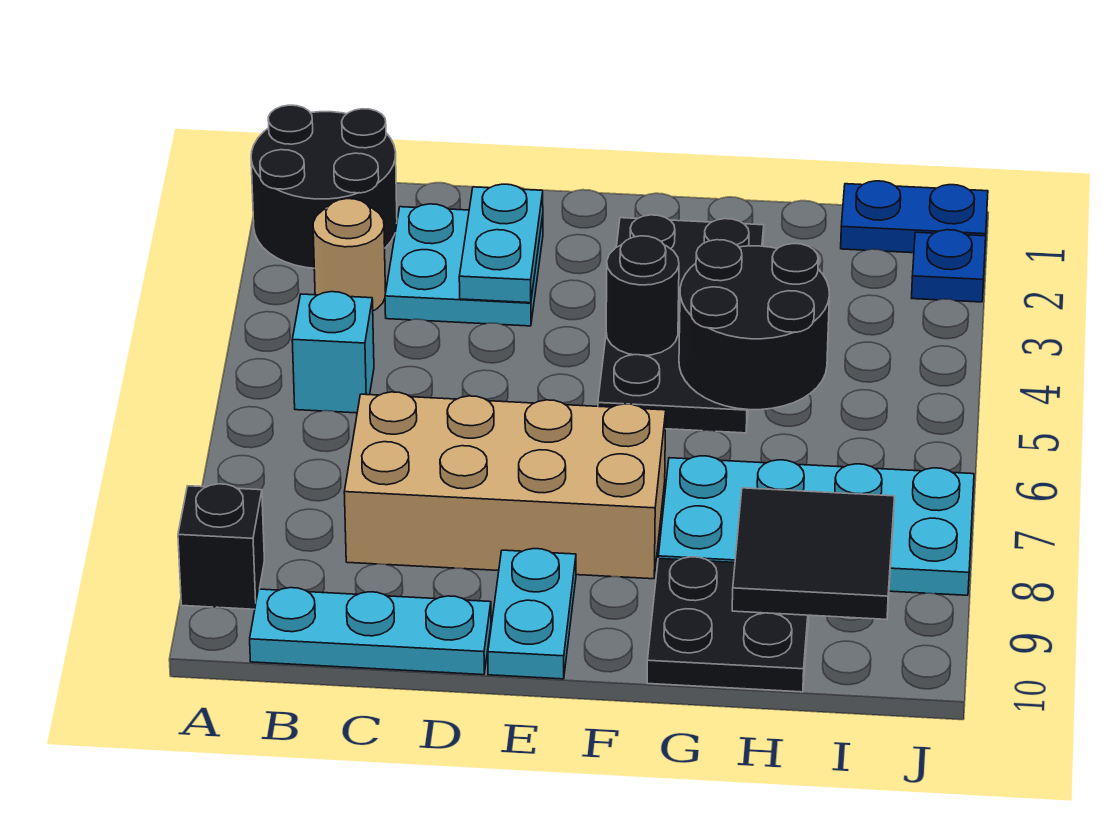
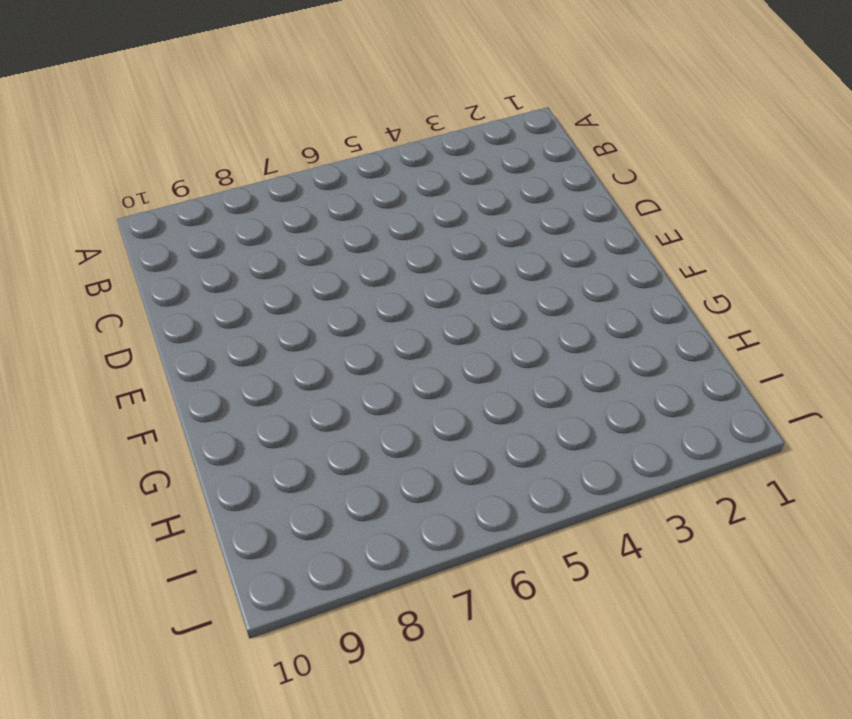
none -> black 2x2 round brick [251,105,397,268]
none -> black 1x1 brick [178,484,264,609]
none -> tan 1x1 round brick [313,199,386,311]

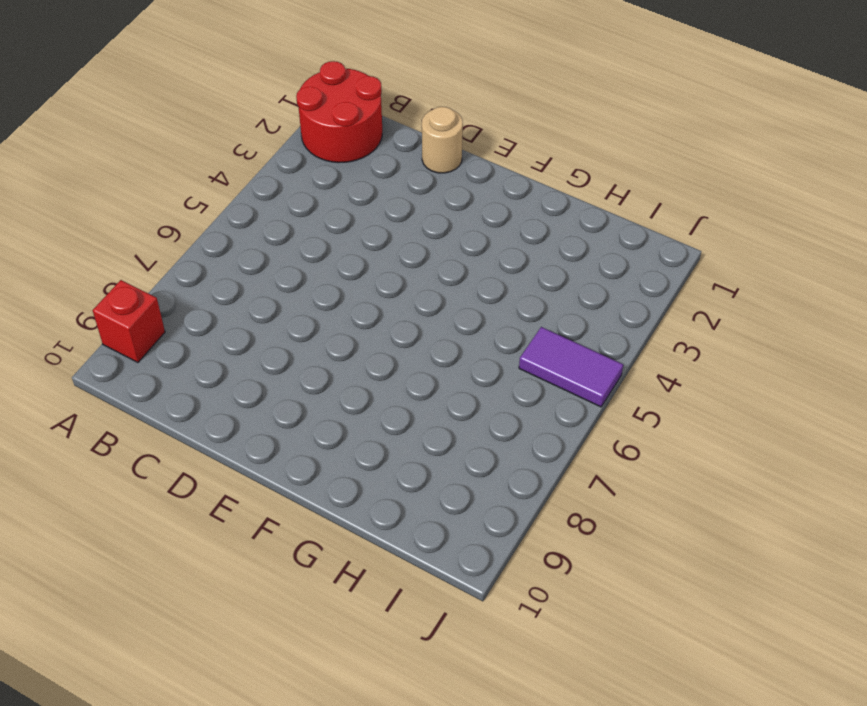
red 2x2 round brick [296,61,382,163] -> black 2x2 round brick [251,105,397,268]
red 1x1 brick [93,280,165,362] -> black 1x1 brick [178,484,264,609]
tan 1x1 round brick [422,107,463,173] -> tan 1x1 round brick moved to [313,199,386,311]
purple 1x2 tile [519,327,623,407] -> none
none -> cyan 1x1 brick [292,292,374,413]
none -> cyan 1x3 plate [250,588,491,675]
none -> cyan 2x2 plate [385,204,543,326]

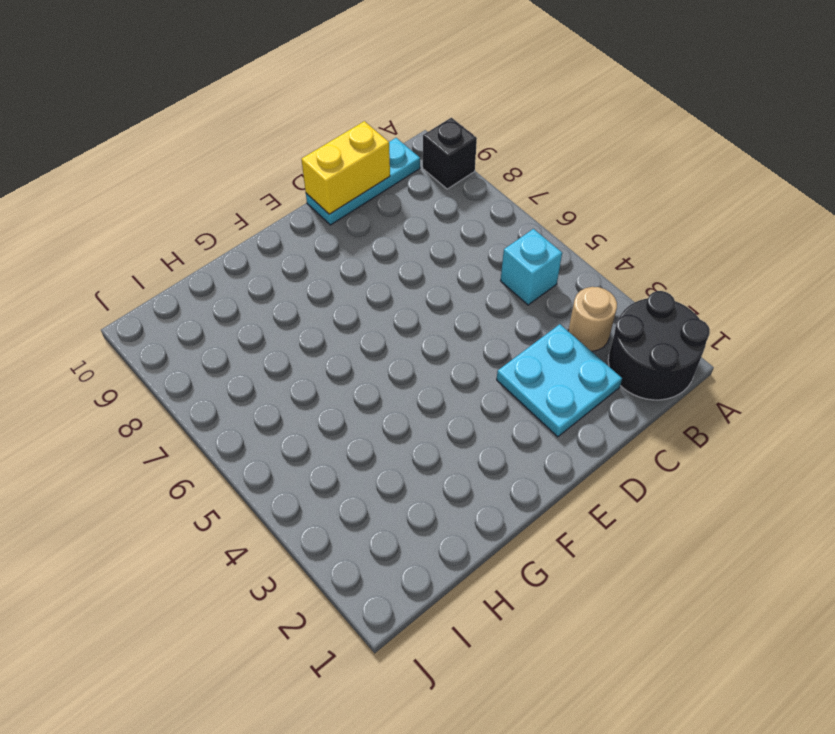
yellow 1x2 brick [301,121,390,214] -> none
none -> tan 2x4 brick [344,392,666,579]
none -> cyan 1x2 plate [488,549,576,679]
none -> black 2x4 plate [598,215,764,433]

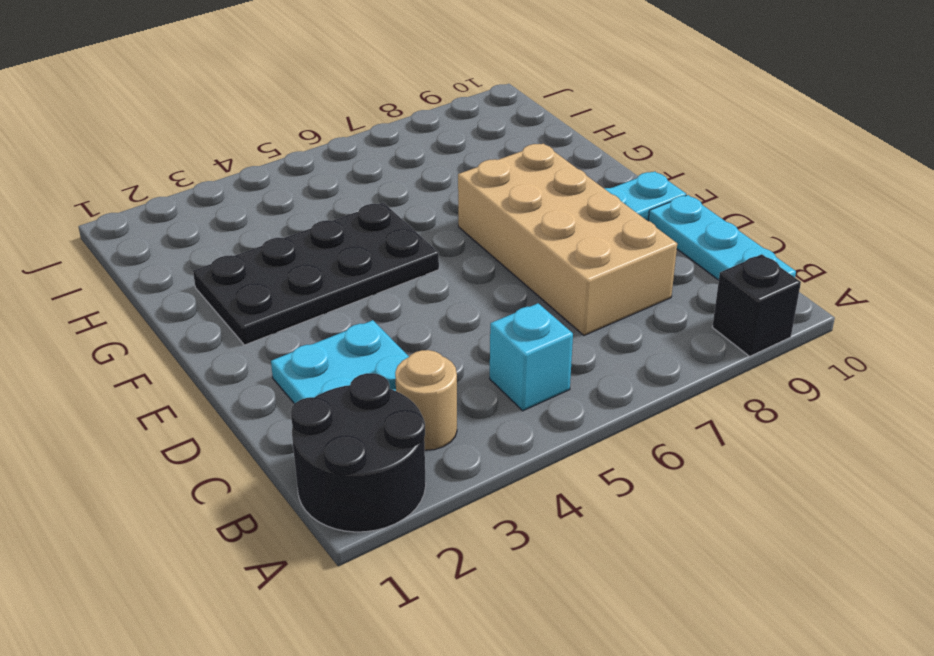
none -> cyan 2x4 plate [658,456,974,595]
none -> black 2x2 plate [647,557,809,692]
none -> blue 1x2 plate [841,181,988,253]

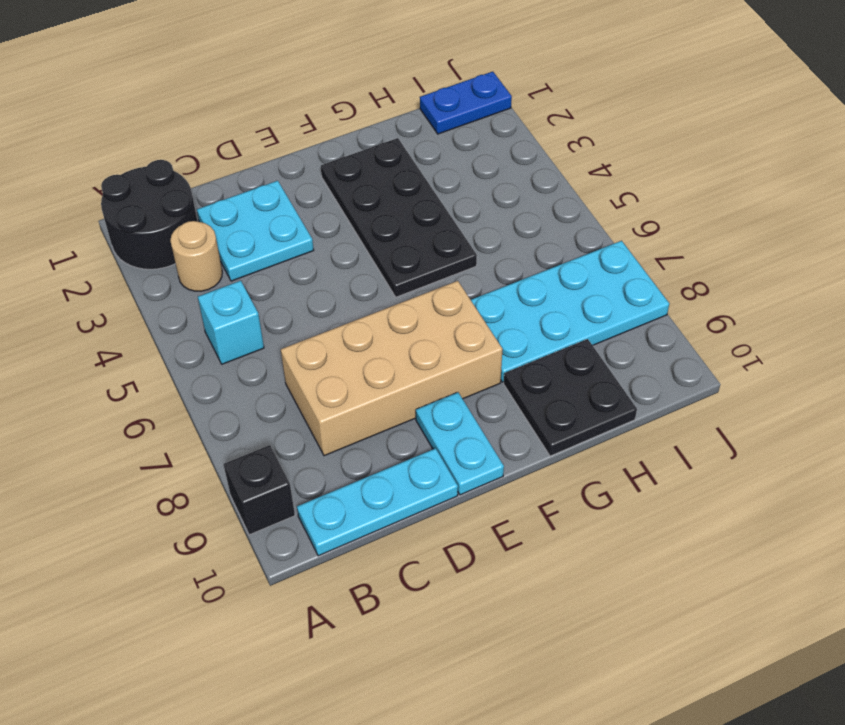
none -> blue 1x1 plate [912,230,986,302]
none -> cyan 1x2 plate [459,184,543,303]
none -> black 1x1 round brick [606,236,679,355]

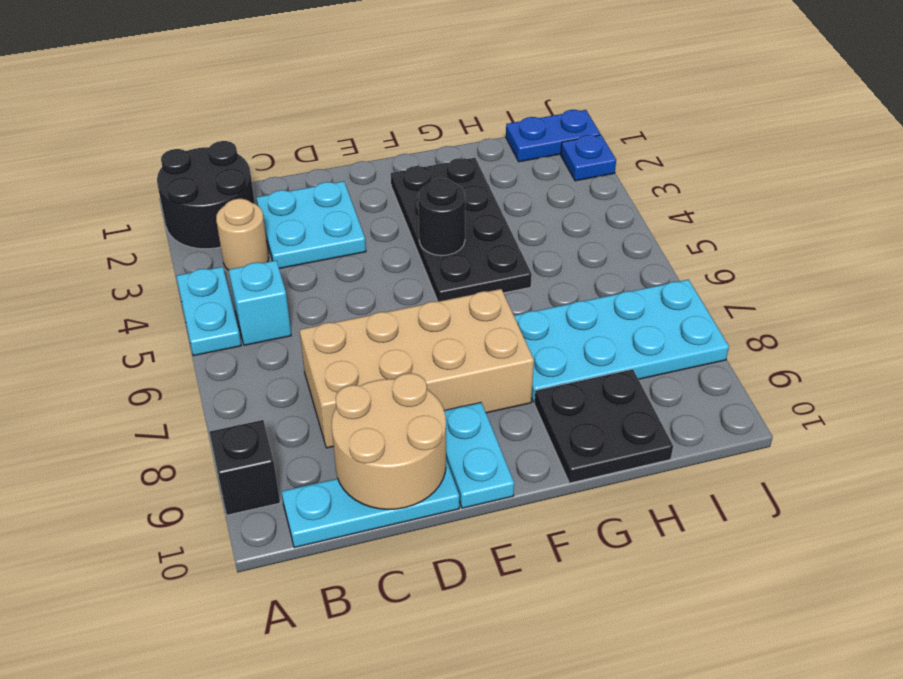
cyan 1x2 plate [177,267,241,356] -> cyan 1x2 plate moved to [459,184,543,303]
tan 2x2 round brick [332,373,446,509] -> none
none -> black 2x2 round brick [679,240,829,410]
none -> black 2x2 tile [732,488,895,619]

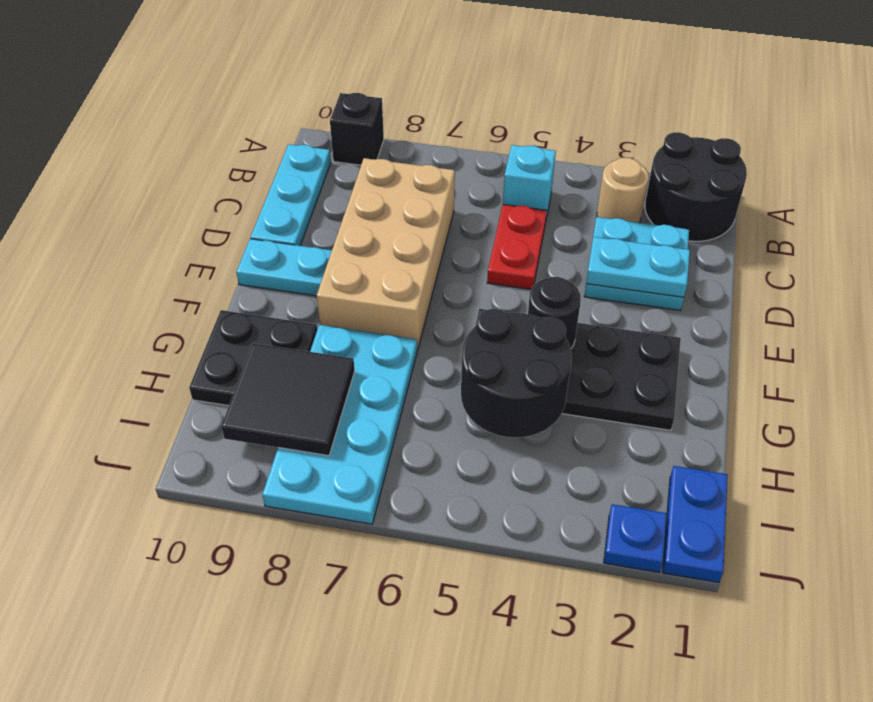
red 1x2 plate [487,205,547,289] -> none

